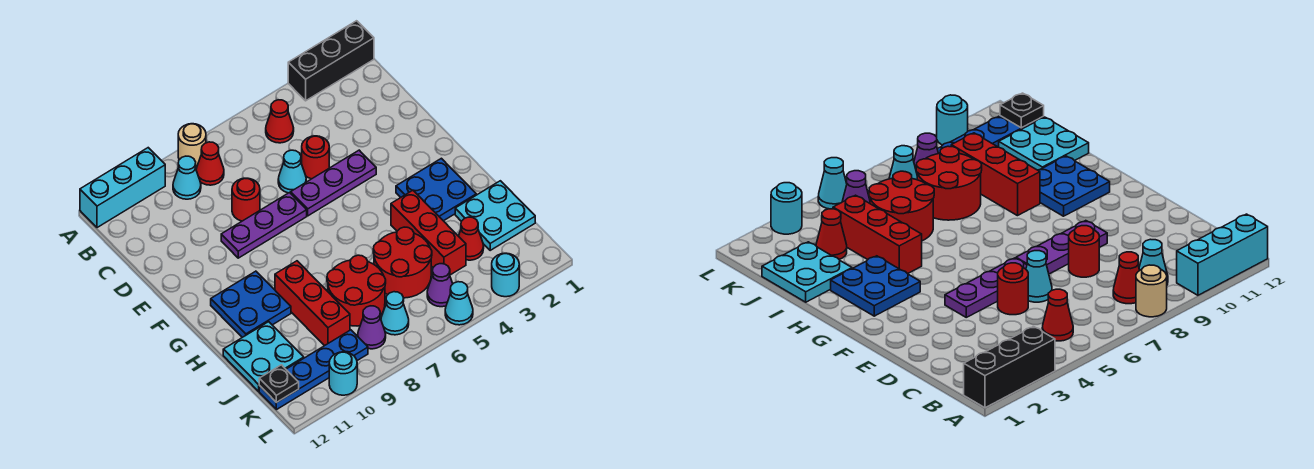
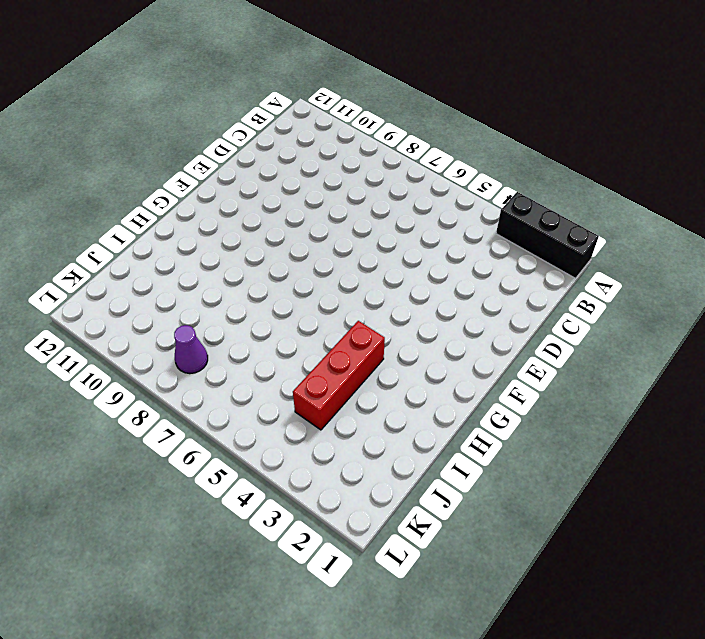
none -> tan 1x1 round brick [178,124,206,166]
none -> cyan 1x3 brick [80,148,165,228]
none -> red 1x1 cone [266,100,294,143]

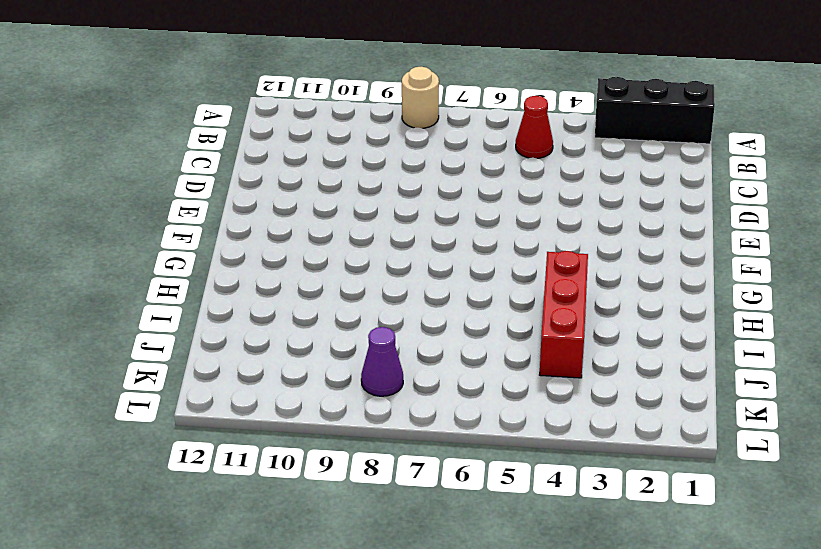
none -> cyan 1x3 brick [80,148,165,228]
none -> red 1x1 cone [196,142,224,185]
none -> cyan 1x1 cone [173,156,201,199]

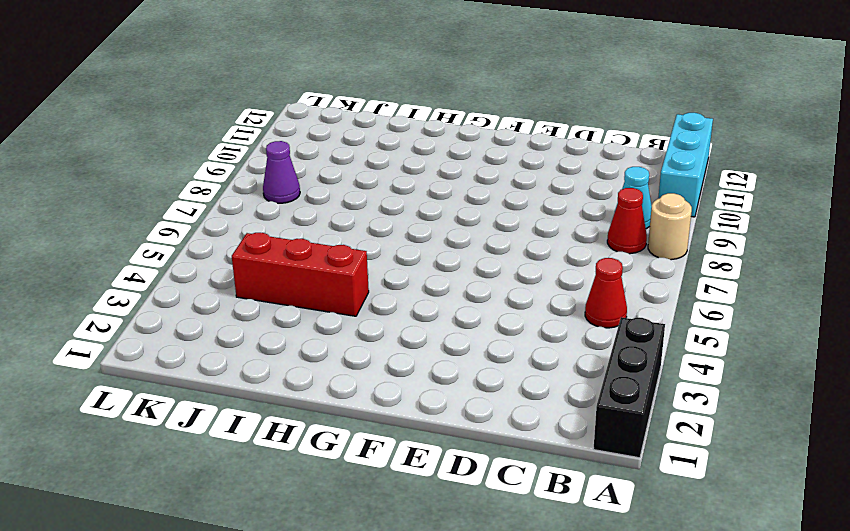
none -> red 1x1 round brick [302,136,329,179]
none -> cyan 1x1 cone [278,150,306,193]
none -> red 1x1 round brick [232,178,260,221]

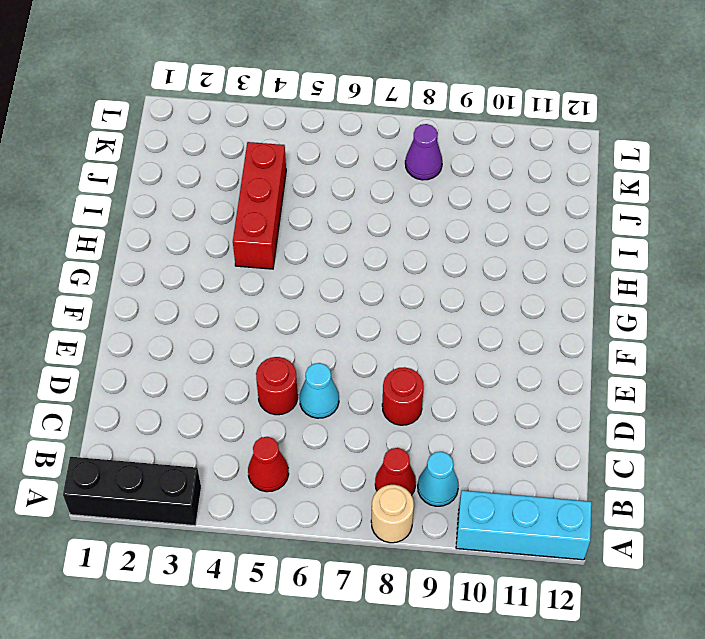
none -> purple 1x3 plate [291,150,376,216]
none -> purple 1x3 plate [221,193,307,258]
none -> blue 2x2 plate [396,158,476,221]

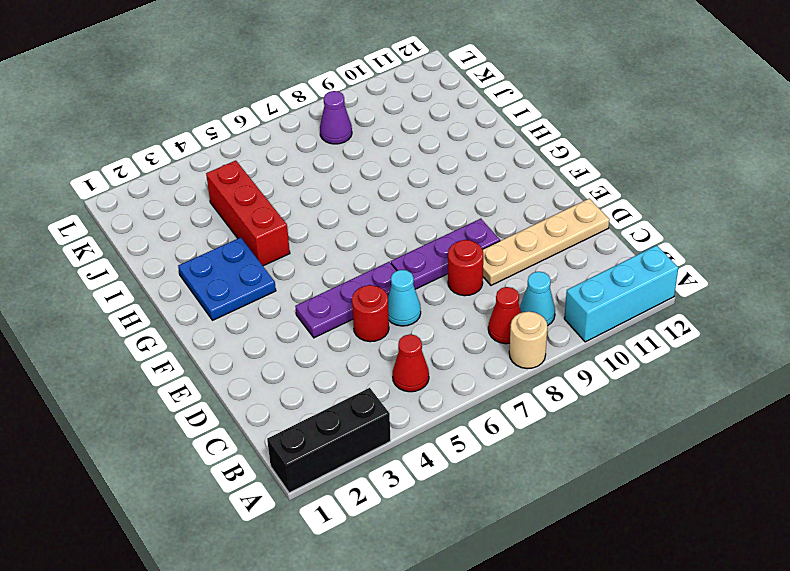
tan 1x4 plate [483,198,609,285] -> none
none -> blue 2x2 plate [211,271,291,337]
none -> red 1x3 brick [275,261,350,346]
none -> cyan 2x2 plate [455,181,535,250]

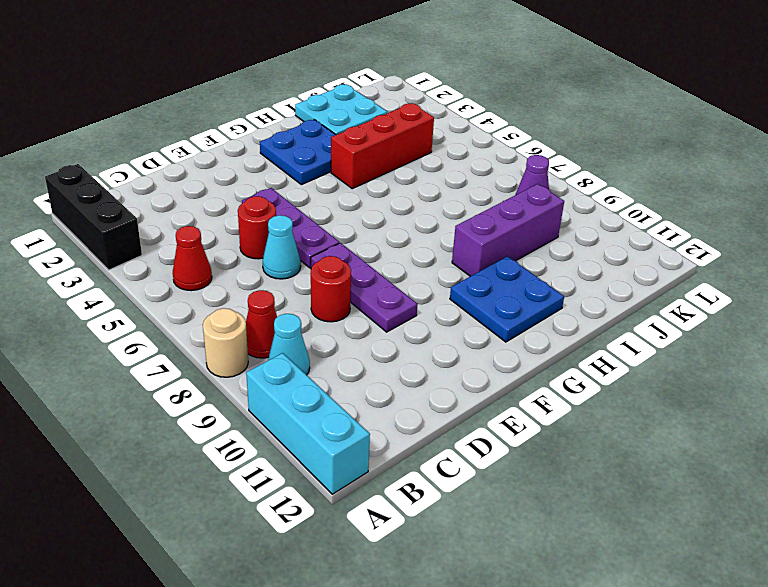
purple 1x3 brick [452,184,564,276] -> red 1x3 brick [275,261,350,346]
none -> red 2x2 round brick [373,227,432,298]
none -> red 2x2 round brick [327,255,386,326]
none -> cyan 2x2 plate [223,322,304,391]

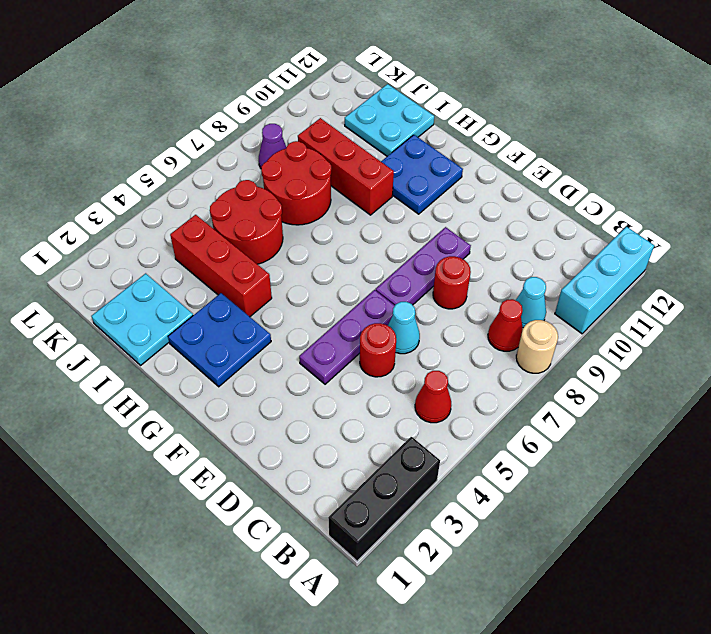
none -> red 1x1 cone [459,217,484,260]
none -> purple 1x1 cone [427,264,453,307]
none -> cyan 1x1 cone [381,292,409,335]

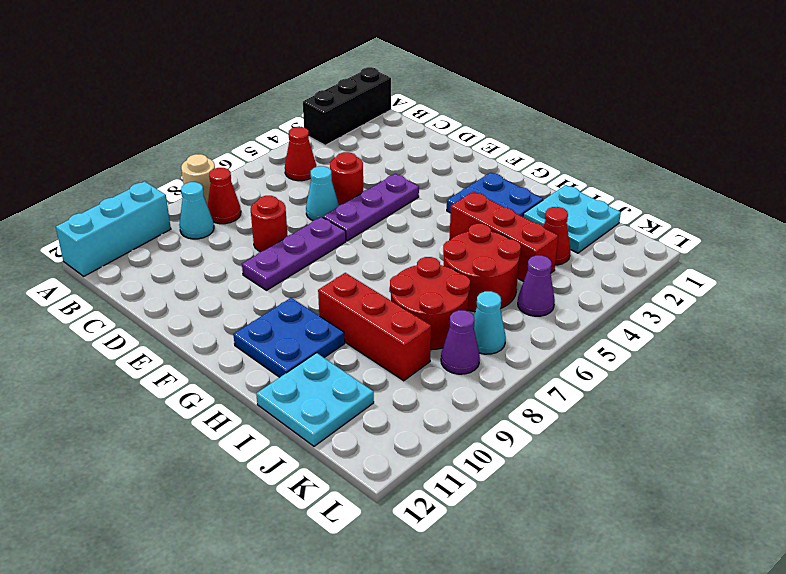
none -> blue 1x4 plate [259,330,368,410]
none -> cyan 1x1 round brick [492,253,519,297]
none -> cyan 1x1 cone [445,282,473,325]

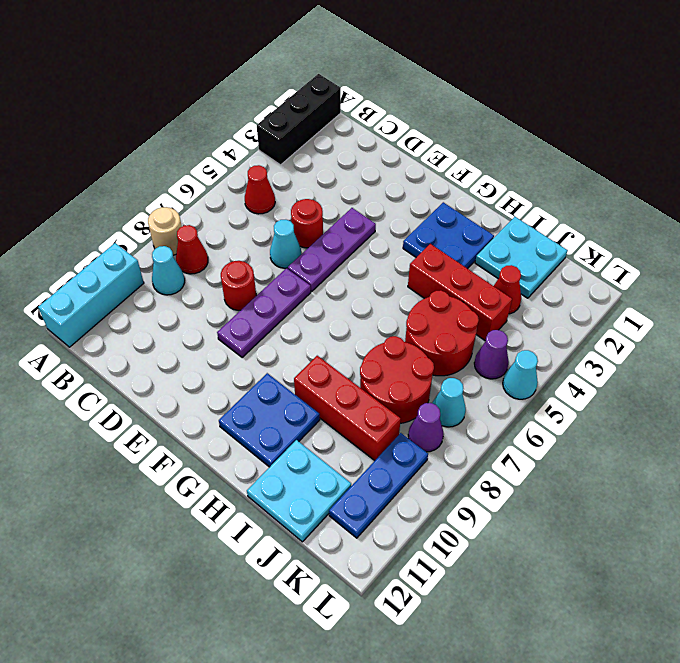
blue 1x3 plate [329,433,428,538] -> blue 1x4 plate [259,330,368,410]
none -> cyan 1x1 round brick [492,253,519,297]
none -> cyan 1x1 round brick [329,352,357,395]
none -> black 1x1 plate [259,365,299,403]

